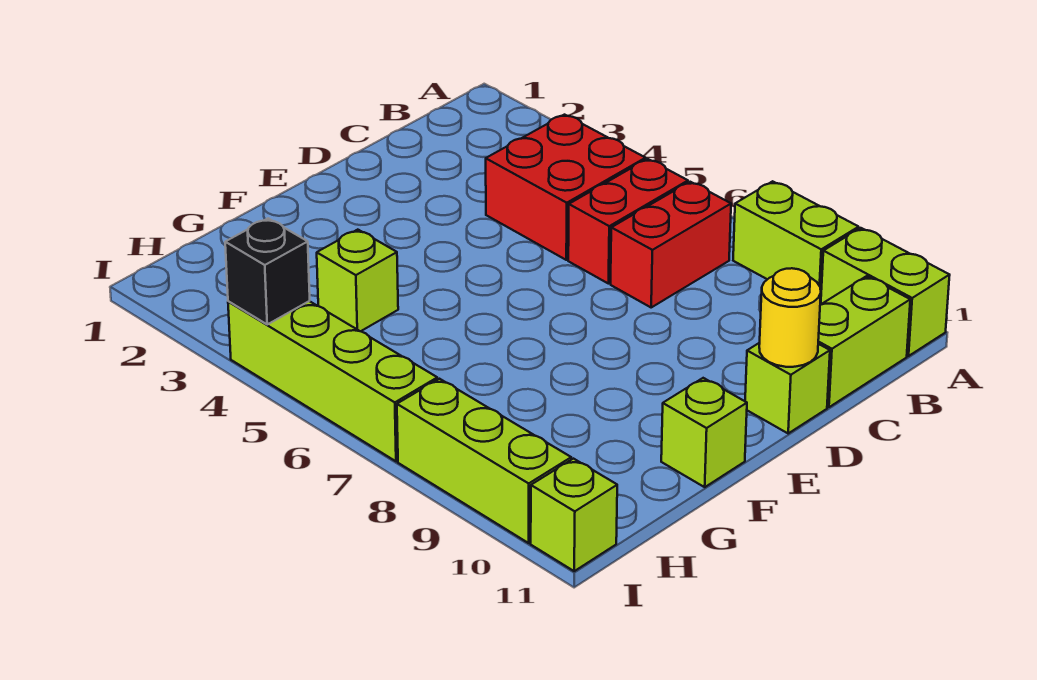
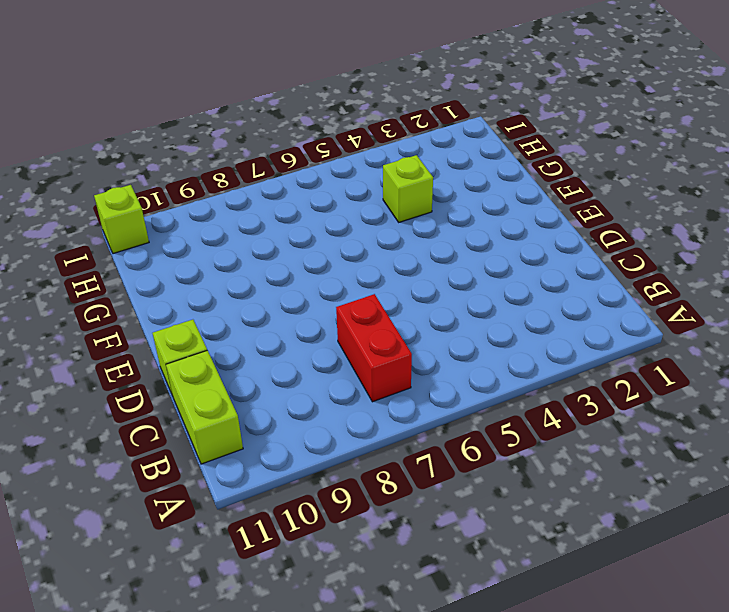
none -> lime 1x2 brick [733,181,859,304]
none -> lime 1x2 brick [821,228,950,356]
none -> red 2x2 brick [486,115,646,260]

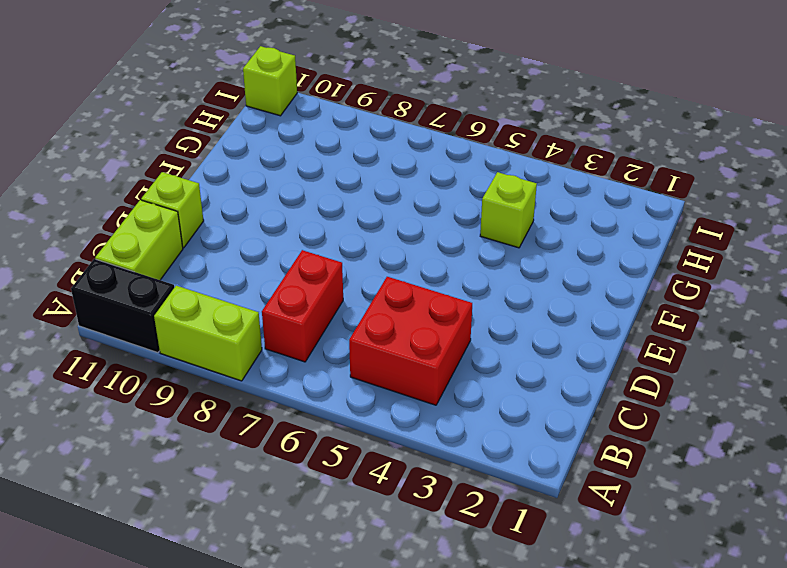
black 1x2 brick [71,259,174,353] -> lime 1x2 brick [821,228,950,356]
none -> red 1x2 brick [568,159,688,284]
none -> lime 1x1 brick [661,378,747,487]
none -> lime 1x4 brick [228,301,437,461]

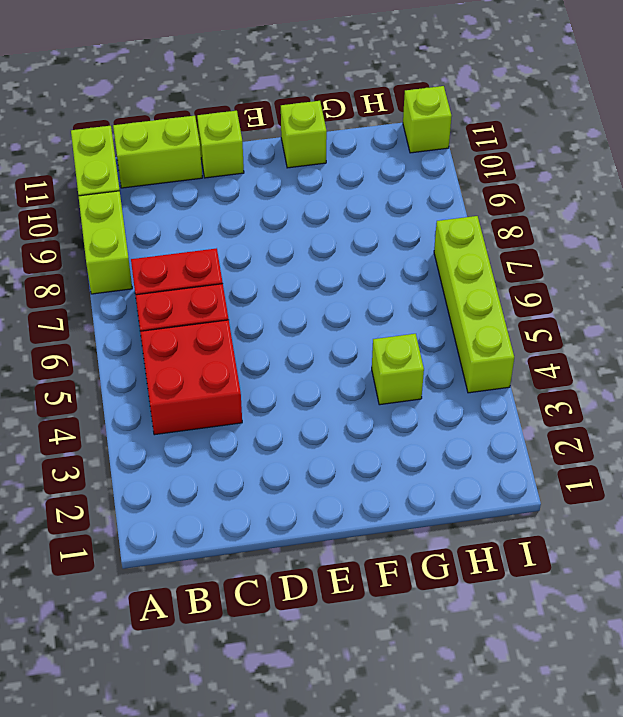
none -> lime 1x3 brick [397,379,571,543]
none -> yellow 1x1 round brick [759,268,821,367]
none -> black 1x1 brick [225,218,310,324]

